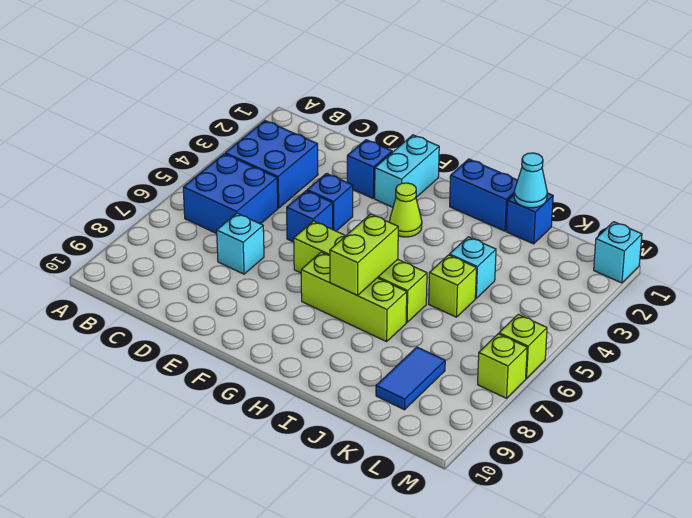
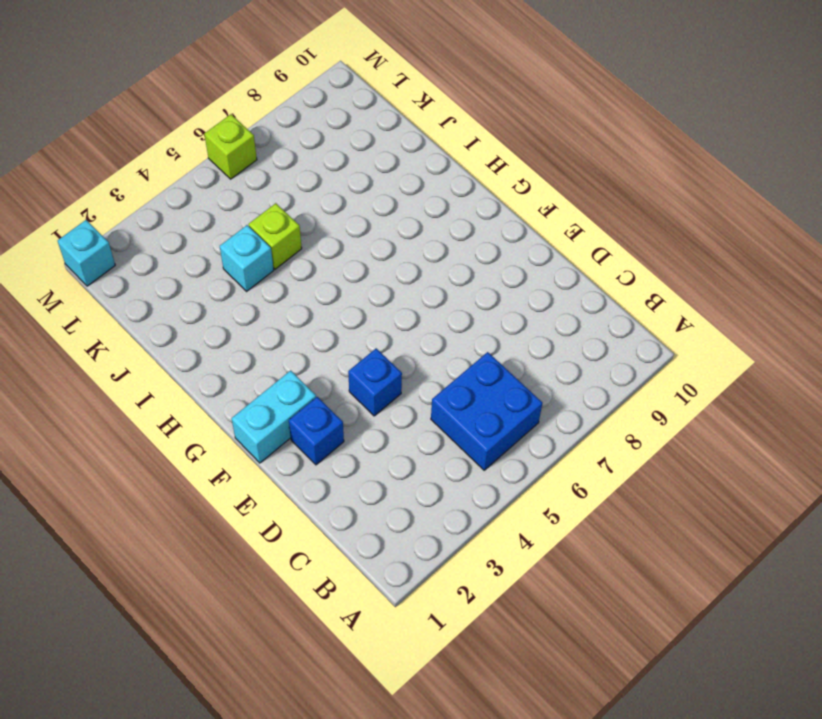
none -> blue 2x2 brick [225,121,318,208]
none -> cyan 1x1 brick [217,213,264,274]
none -> blue 1x1 brick [287,191,333,242]

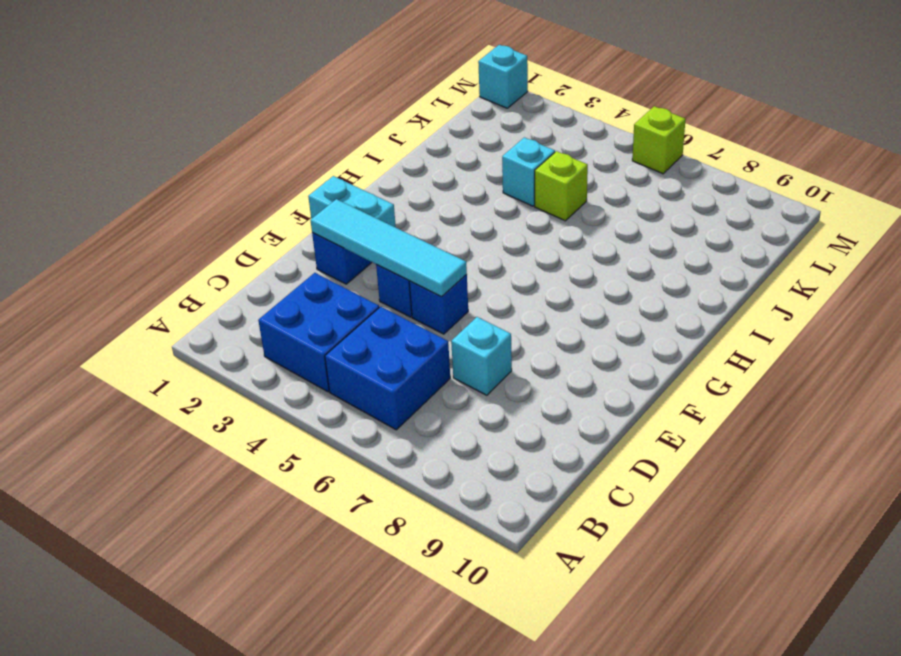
cyan 1x4 tile [310,199,467,297] -> none
none -> lime 1x4 brick [294,221,427,322]
none -> lime 1x1 cone [389,183,422,237]
none -> lime 1x3 brick [301,252,407,342]

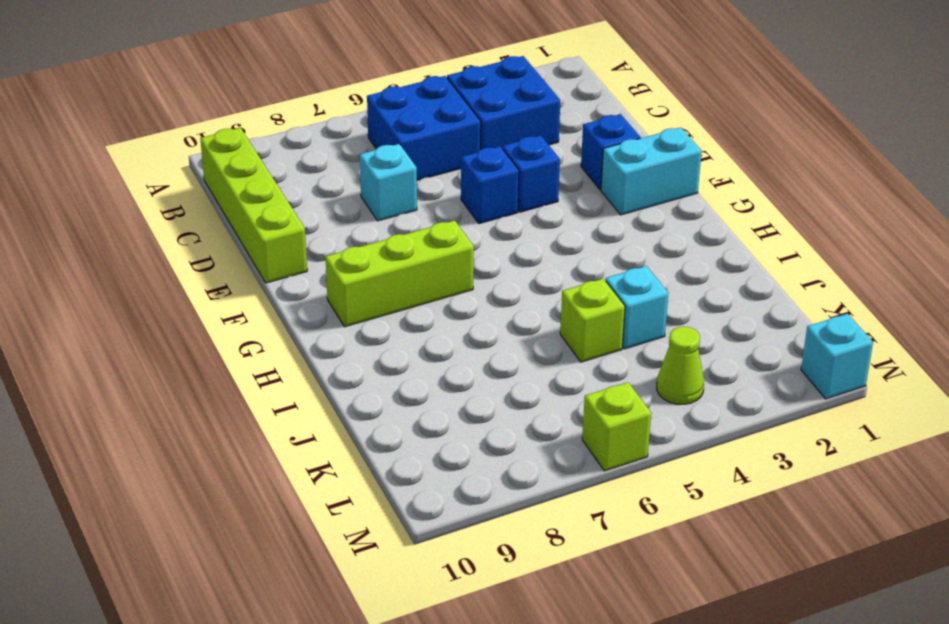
lime 1x4 brick [200,128,307,283] -> lime 1x4 brick moved to [294,221,427,322]
lime 1x3 brick [326,221,474,327] -> lime 1x3 brick turned to [301,252,407,342]
lime 1x1 cone [657,327,704,404] -> lime 1x1 cone moved to [389,183,422,237]
none -> blue 1x2 brick [450,159,518,231]
none -> blue 1x1 brick [506,193,553,244]
none -> blue 1x2 tile [376,347,445,410]

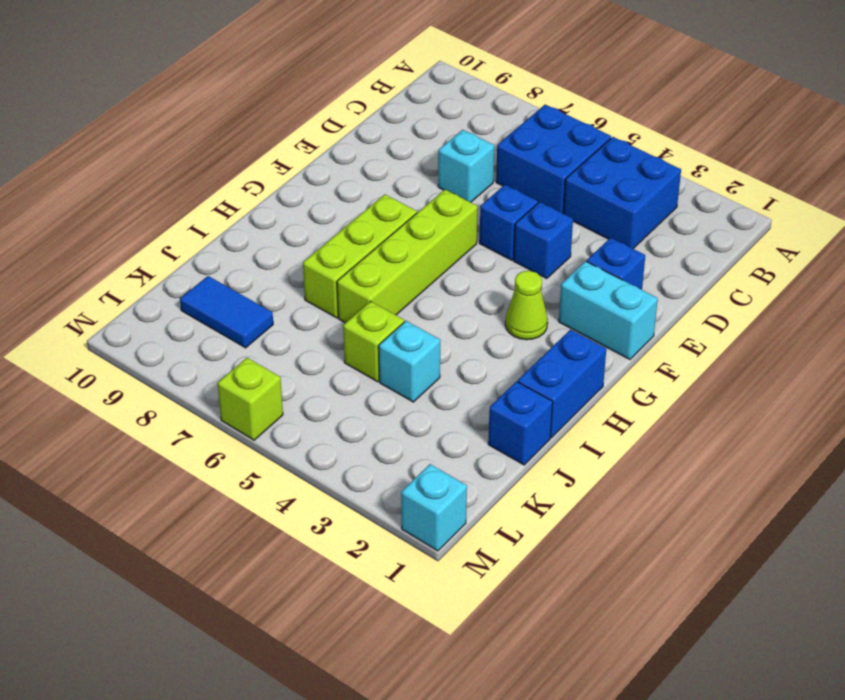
none -> lime 1x1 brick [478,334,527,398]
none -> lime 1x2 brick [330,214,398,295]
none -> cyan 1x1 cone [514,153,547,208]

